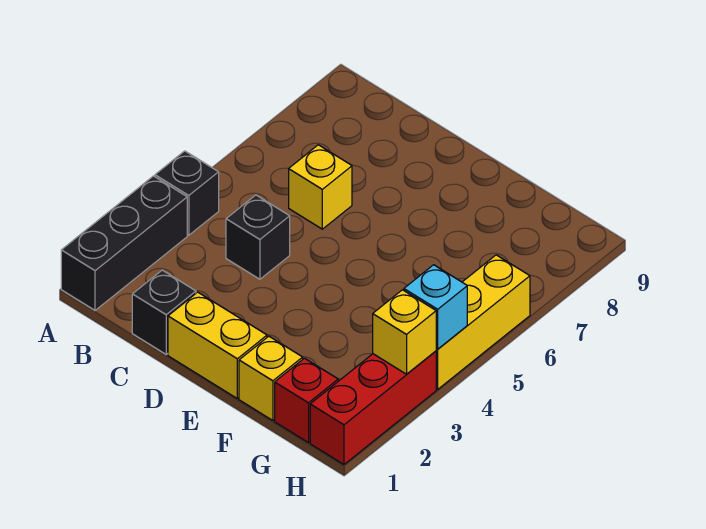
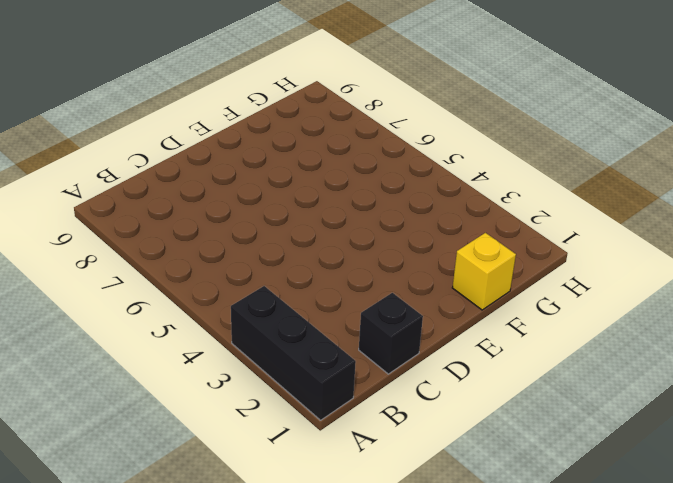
none -> black 1x1 brick [155,151,219,235]
none -> black 1x1 brick [226,195,290,279]
none -> yellow 1x1 brick [289,145,352,229]

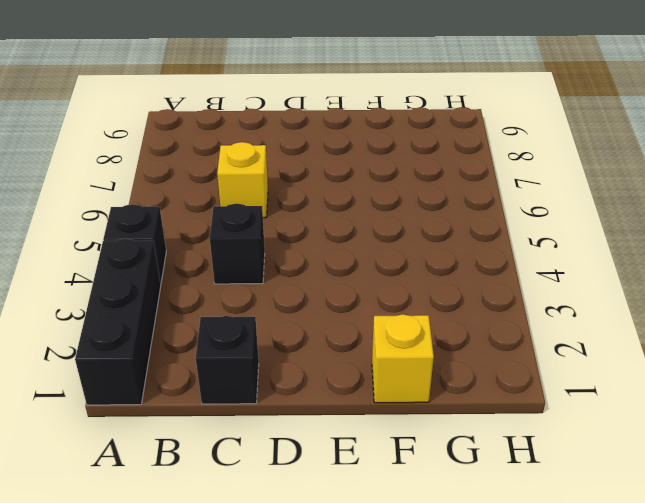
none -> yellow 1x2 brick [168,292,267,398]
none -> red 1x1 brick [275,358,338,443]
none -> red 1x3 brick [310,351,436,464]

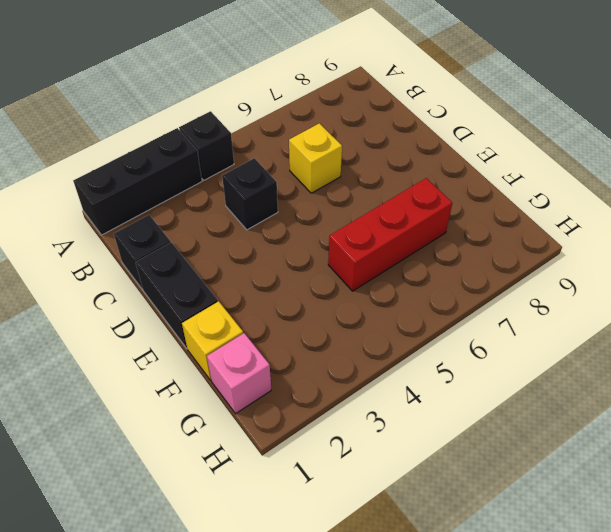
black 1x2 brick [135,242,218,348] -> yellow 1x2 brick [168,292,267,398]
red 1x3 brick [328,178,452,291] -> red 1x3 brick moved to [310,351,436,464]
pink 1x1 brick [207,333,271,414] -> red 1x1 brick [275,358,338,443]
none -> yellow 1x3 brick [436,255,530,389]
none -> yellow 1x1 brick [373,290,436,374]
none -> cyan 1x1 brick [404,265,467,349]

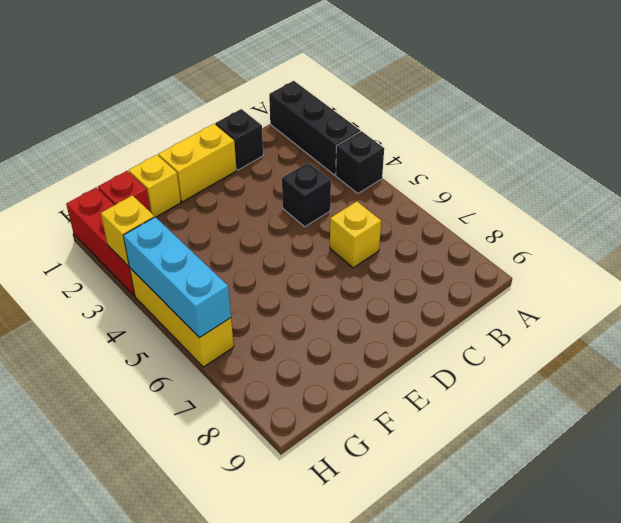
cyan 1x3 brick [123,217,231,338] -> cyan 1x1 brick [404,265,467,349]

